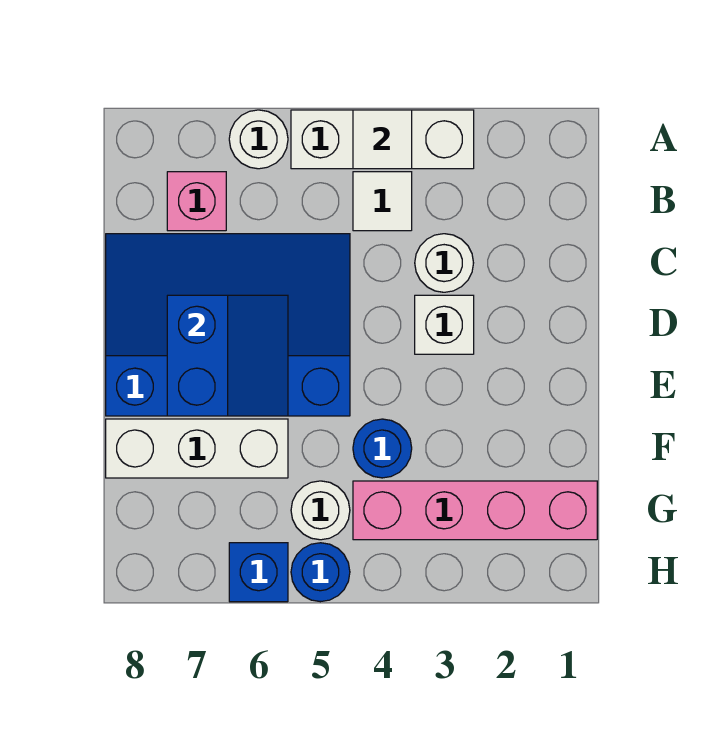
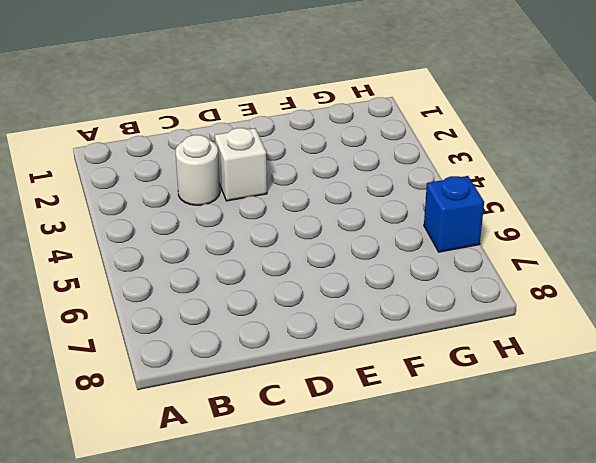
none -> white 1x3 brick [291,110,474,169]
none -> white 1x1 round brick [229,110,288,169]
none -> white 1x1 tile [353,172,412,231]

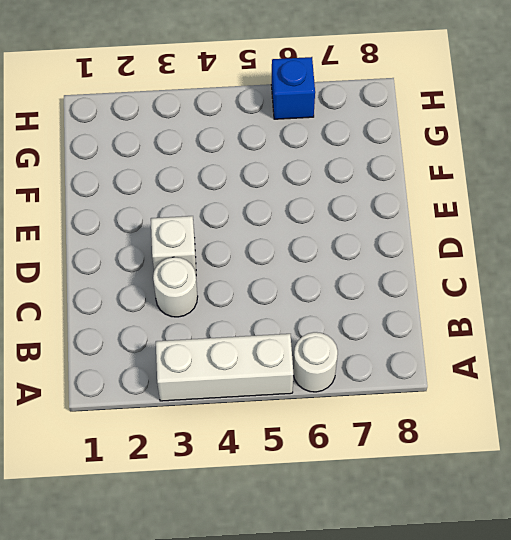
none -> white 1x1 tile [353,172,412,231]
none -> pink 1x1 brick [167,172,226,231]
none -> blue 3x4 slope [106,234,350,416]

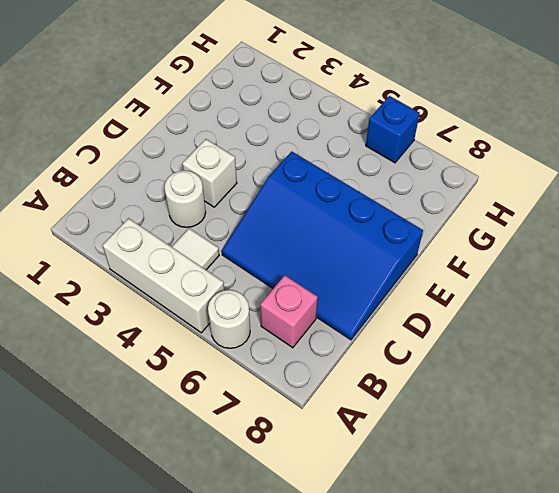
none -> blue 1x1 round brick [353,419,412,478]
none -> white 1x3 brick [106,419,288,478]
none -> pink 1x4 brick [353,481,597,540]

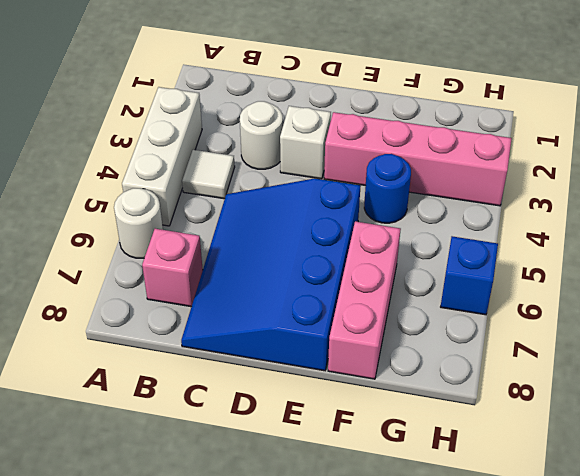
pink 1x4 brick [324,112,512,206] -> pink 1x4 brick turned to [353,481,597,540]
pink 1x3 brick [328,221,401,379] -> white 1x3 brick [106,419,288,478]
none -> white 1x1 round brick [291,481,350,540]
none -> blue 1x1 round brick [291,543,350,602]
none -> white 1x1 tile [353,110,412,169]

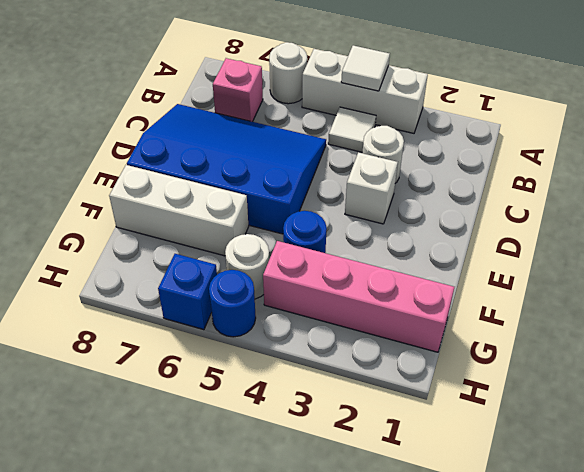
none -> blue 2x2 slope [167,295,288,416]

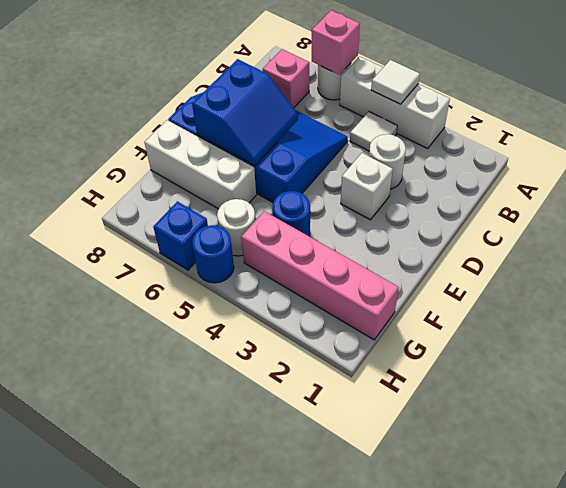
pink 1x1 brick [312,10,360,75] -> none

